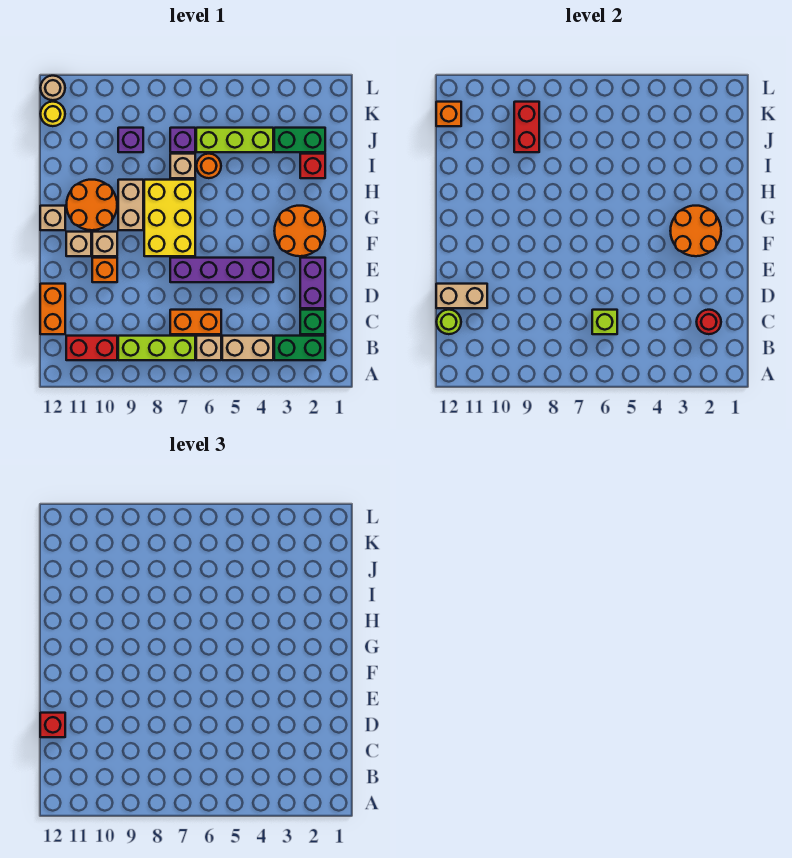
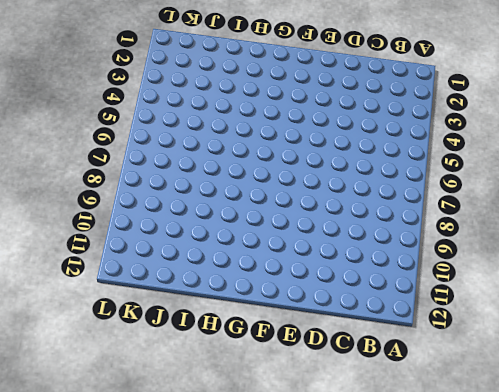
none -> green 1x2 brick [274,336,325,360]
none -> tan 1x2 brick [222,336,273,360]
none -> tan 1x1 brick [196,336,221,360]
none -> lime 1x3 brick [118,336,195,360]

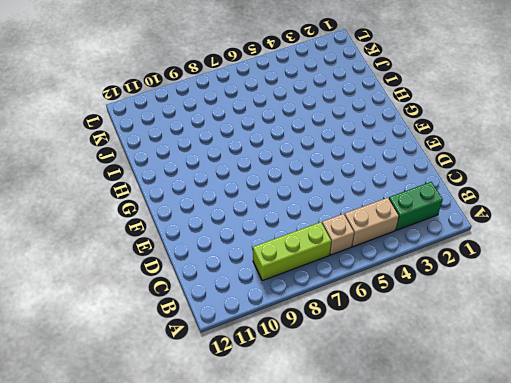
none -> red 1x2 brick [66,336,117,360]
none -> green 1x1 brick [300,310,325,334]
none -> orange 1x2 brick [170,310,221,334]
none -> orange 1x2 brick [40,284,65,334]

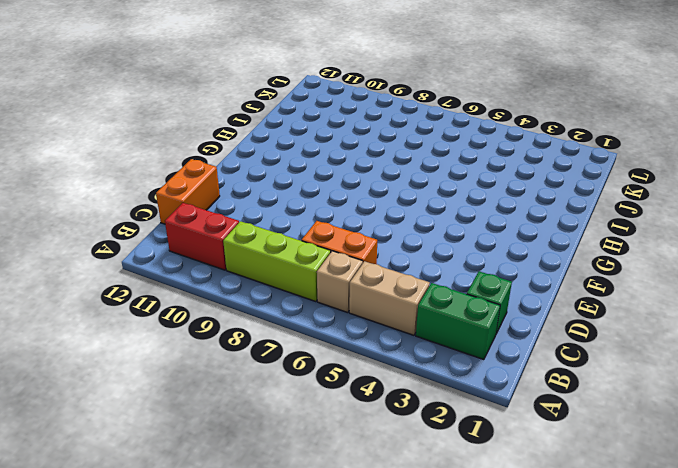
none -> purple 1x2 brick [300,258,325,308]
none -> purple 1x4 brick [170,258,273,282]
none -> orange 1x1 brick [92,258,117,282]
none -> orange 2x2 round brick [274,206,325,256]

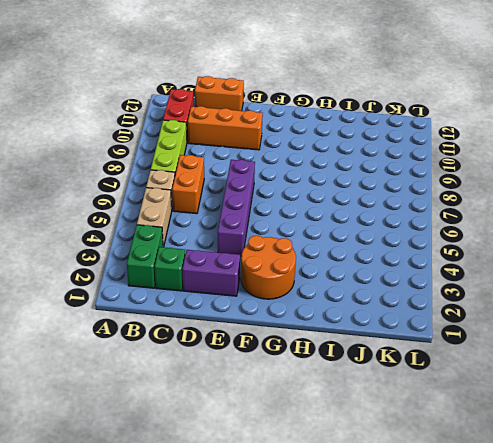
orange 1x3 brick [188,106,263,150] -> orange 1x1 brick [92,258,117,282]
none -> yellow 2x3 brick [144,180,195,256]
none -> tan 1x1 brick [92,232,117,256]
none -> tan 1x1 brick [66,232,91,256]
none -> tan 1x2 brick [118,180,143,230]

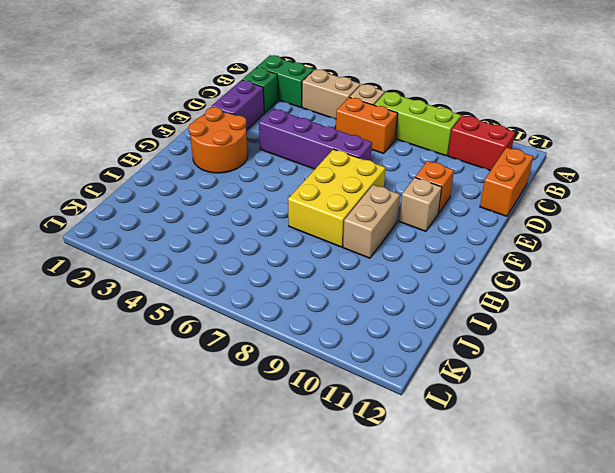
none -> tan 1x1 brick [66,232,91,256]
none -> orange 2x2 round brick [66,180,117,230]
none -> tan 1x1 brick [40,206,65,230]
none -> red 1x1 brick [300,154,325,178]

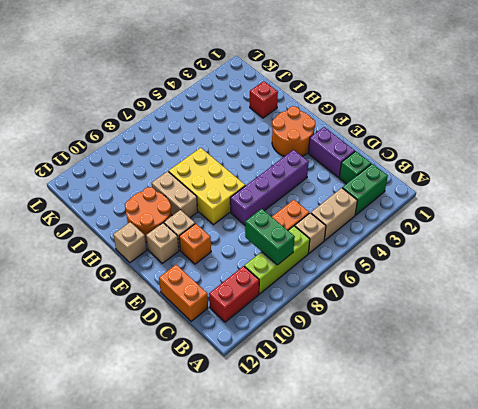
green 1x2 brick [245,209,295,265] -> green 1x2 brick turned to [274,128,325,152]
none -> orange 1x1 round brick [197,154,221,178]
none -> tan 1x1 brick [170,154,195,178]
none -> lime 1x3 brick [196,128,273,152]
none -> purple 1x1 brick [170,128,195,152]

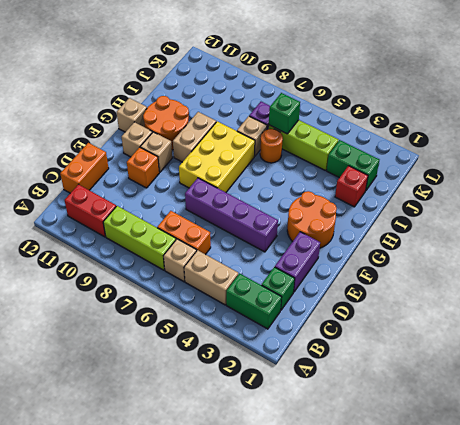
green 1x1 brick [269,93,300,134] -> none
none -> purple 1x1 brick [118,128,143,152]
none -> yellow 1x1 round brick [41,102,65,126]
none -> tan 1x1 round brick [41,76,65,100]
none -> red 1x1 round brick [697,310,721,334]

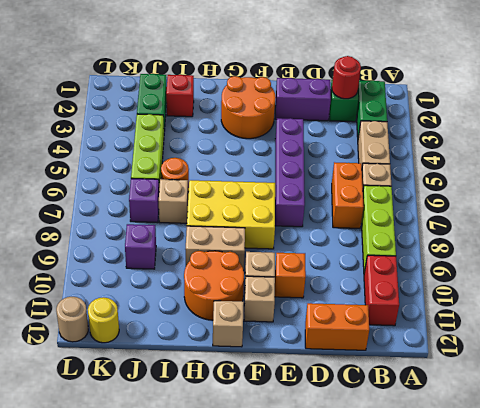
none -> lime 1x1 brick [592,310,617,334]
none -> lime 1x1 round brick [437,310,461,334]
none -> tan 1x2 brick [436,284,487,308]
none -> orange 2x2 round brick [670,206,721,256]

